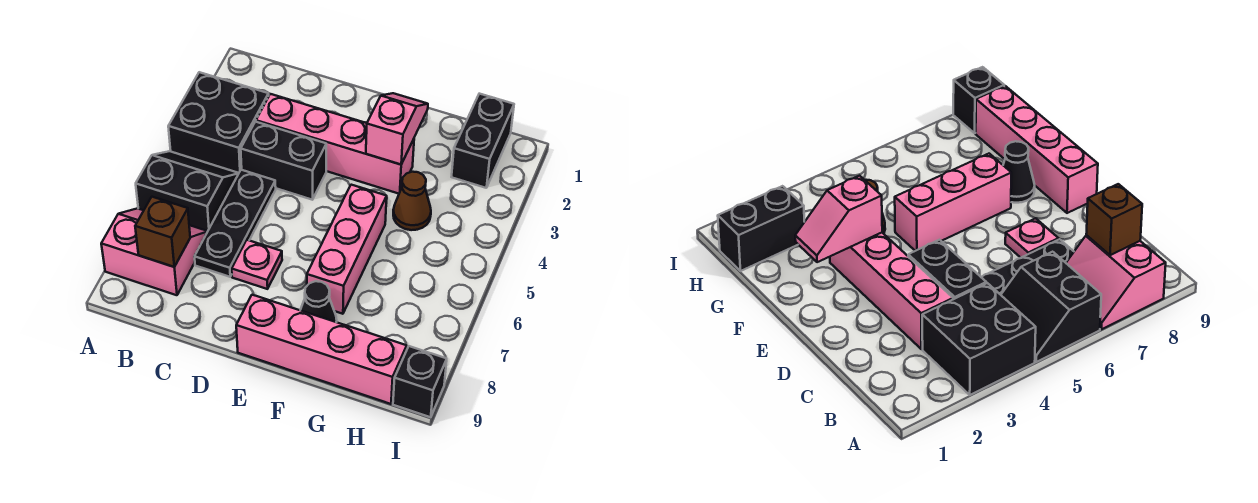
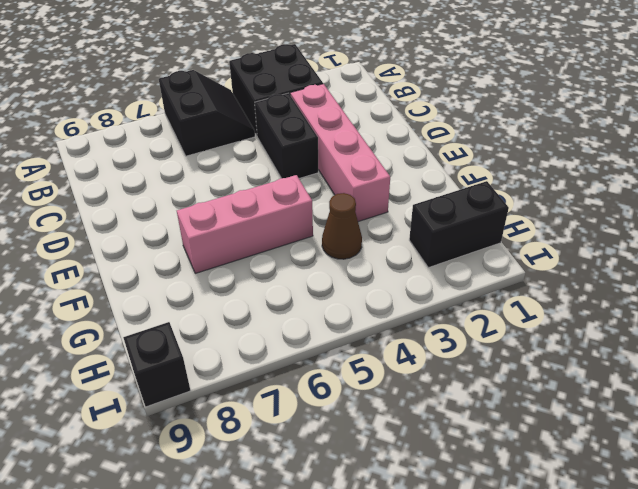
none -> pink 2x2 slope [101,208,208,295]
none -> black 1x3 plate [194,170,276,277]
none -> pink 1x1 plate [232,240,282,289]

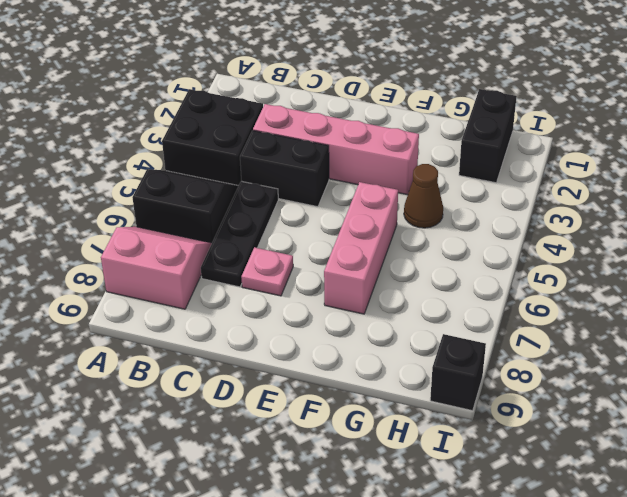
none -> pink 1x4 brick [236,295,407,404]
none -> black 1x1 cone [301,281,337,322]
none -> brown 1x1 brick [135,197,190,267]

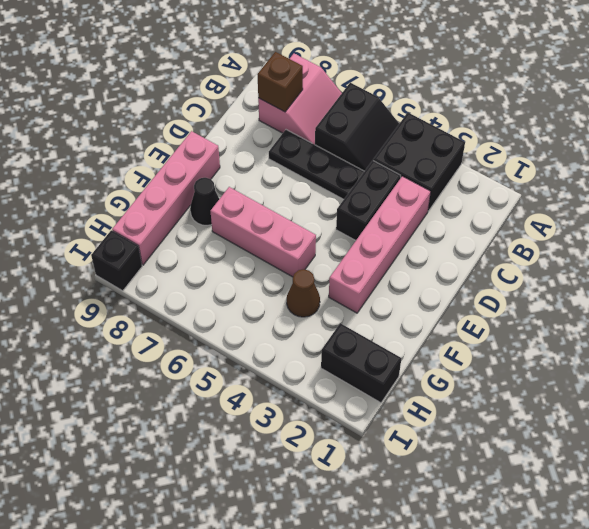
none -> pink 1x1 plate [232,240,282,289]
none -> pink 1x2 slope [366,93,428,164]

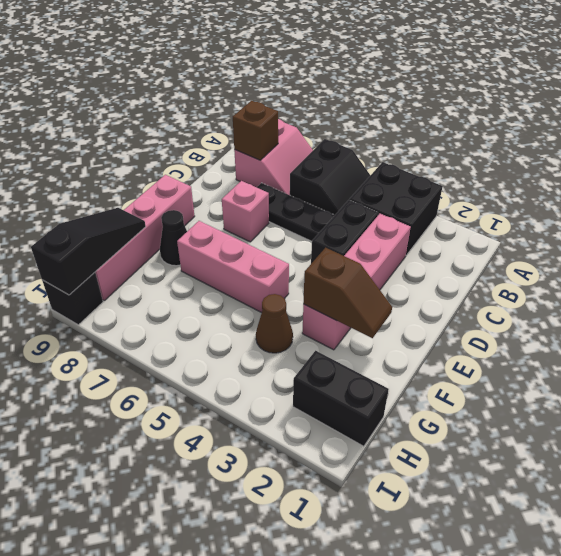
pink 1x1 brick [222,181,269,242] -> pink 1x1 plate [232,240,282,289]
brown 1x2 slope [303,247,392,338] -> pink 1x2 slope [366,93,428,164]
black 1x3 slope [31,208,146,295] -> none

